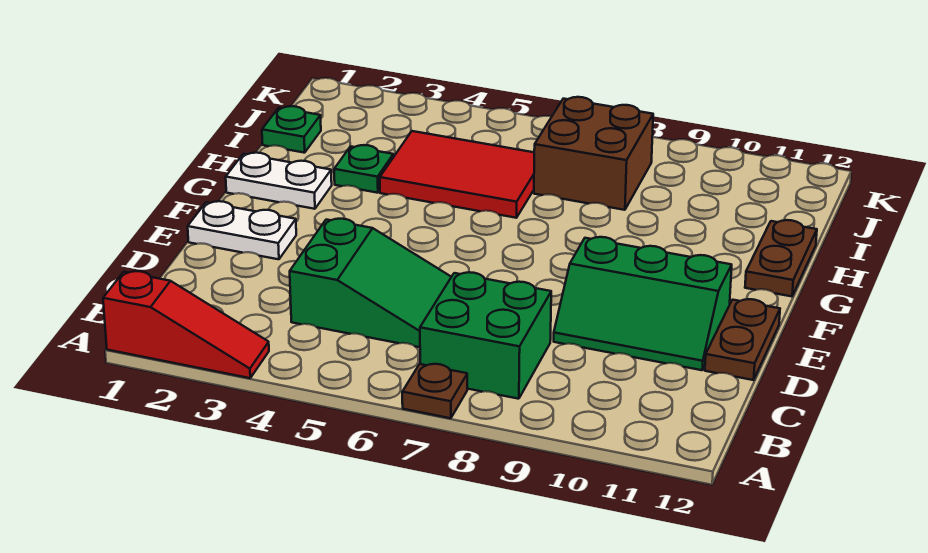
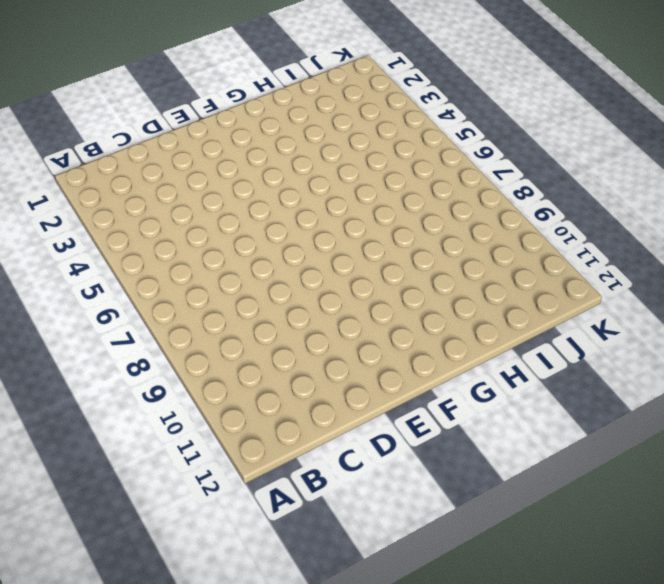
none -> red 1x3 slope [103,271,269,378]
none -> brown 1x1 plate [402,364,467,418]
none -> green 2x2 brick [420,272,551,399]

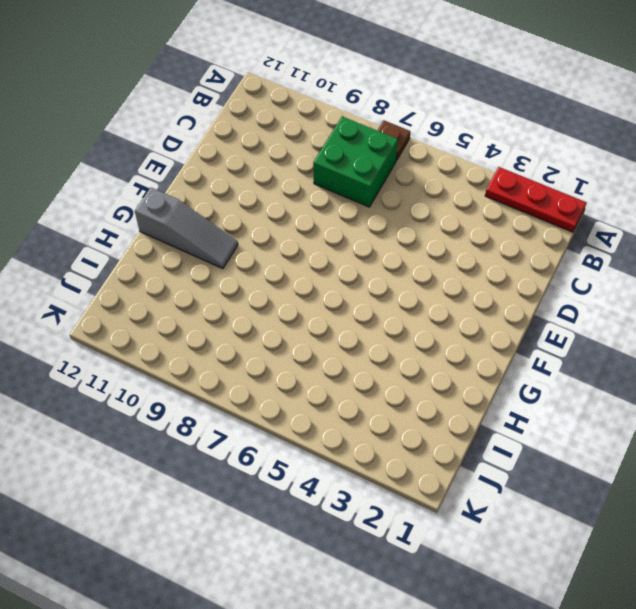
red 1x3 plate [485,167,587,232] -> red 1x3 slope [103,271,269,378]
grey 1x3 slope [135,188,238,269] -> brown 1x2 plate [745,220,817,296]
none -> green 2x3 slope [290,219,451,347]
none -> green 2x3 slope [554,237,732,370]
none -> brown 1x2 plate [705,299,780,380]

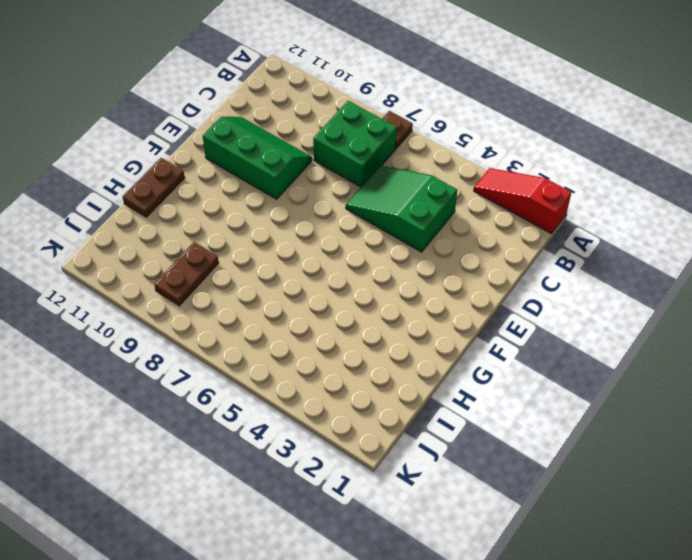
brown 1x2 plate [154,242,219,306] -> brown 1x2 plate moved to [705,299,780,380]
none -> white 1x2 plate [188,201,296,259]
none -> white 1x2 plate [226,153,332,209]
none -> green 1x1 plate [334,145,393,193]

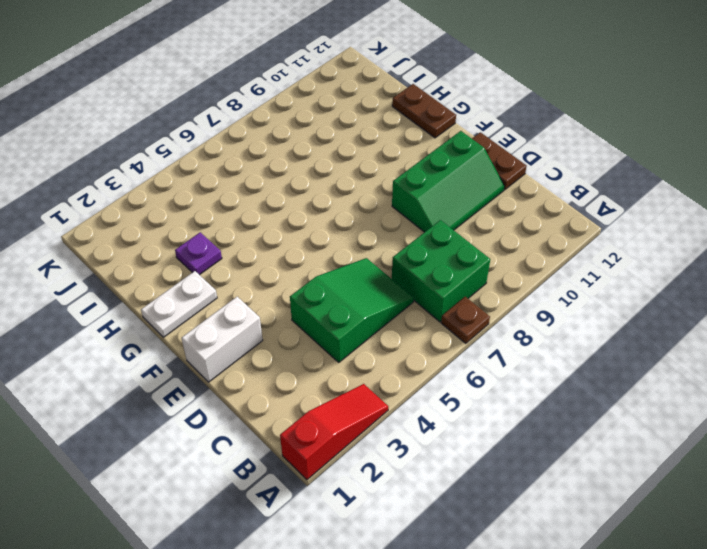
white 1x2 brick [182,297,263,382] -> white 1x2 plate [188,201,296,259]
purple 1x1 plate [175,232,222,275] -> green 1x1 plate [334,145,393,193]
none -> red 2x3 tile [380,131,534,218]
none -> green 1x1 plate [262,106,321,153]
none -> brown 2x2 brick [534,97,653,210]

